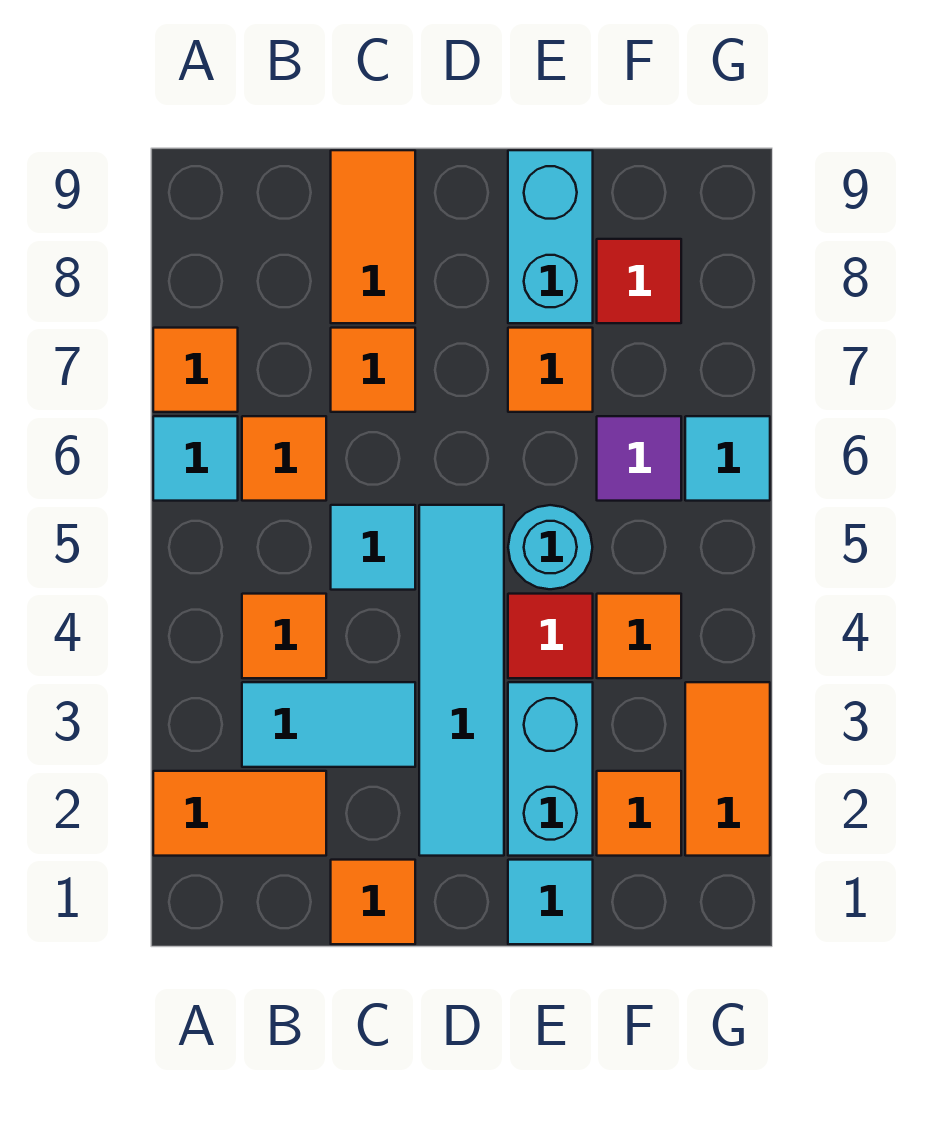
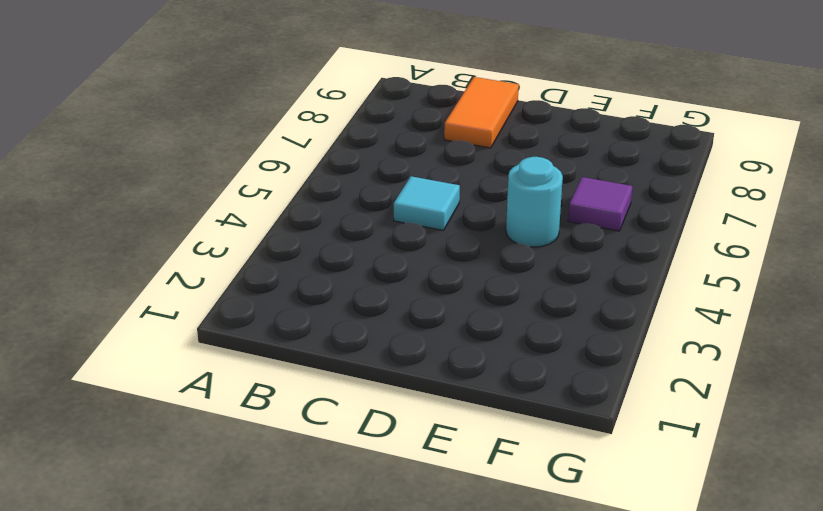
none -> orange 1x2 tile [153,771,326,856]
none -> cyan 1x1 tile [153,416,238,501]
none -> orange 1x1 tile [153,328,238,412]

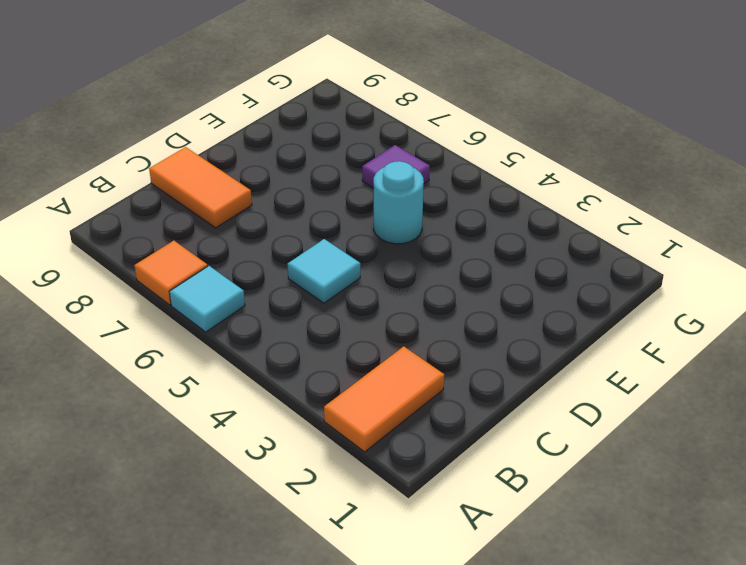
none -> cyan 1x2 tile [242,682,415,767]
none -> orange 1x1 tile [242,594,326,678]
none -> orange 1x1 tile [242,416,326,501]

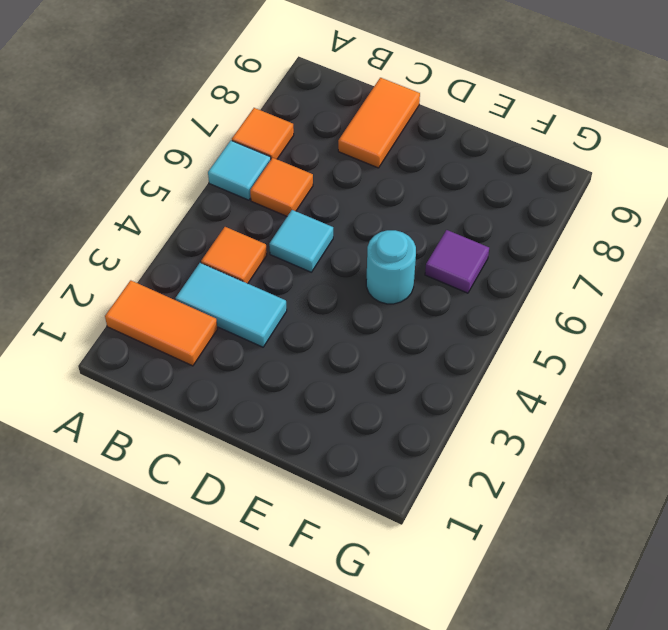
none -> orange 1x1 tile [331,860,415,944]
none -> orange 1x1 tile [331,328,415,412]
none -> cyan 1x4 tile [419,505,504,856]

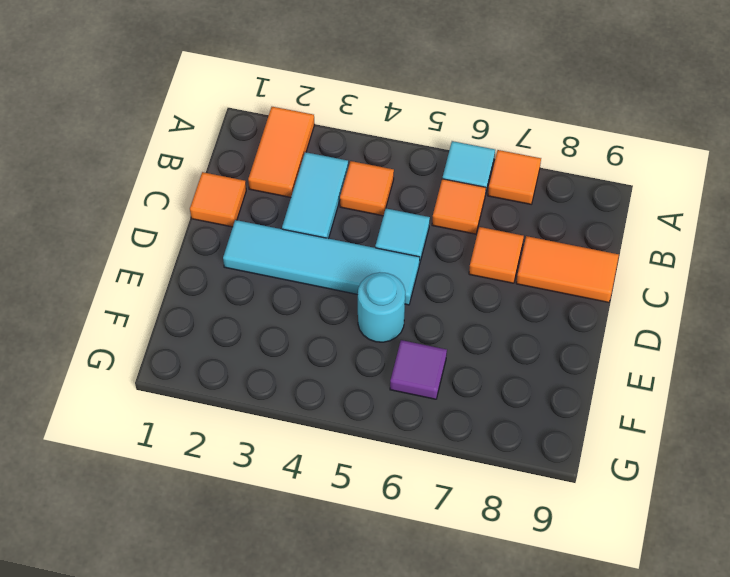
none -> cyan 1x1 tile [508,860,593,944]
none -> cyan 1x2 brick [508,682,593,856]
none -> red 1x1 tile [508,594,593,678]

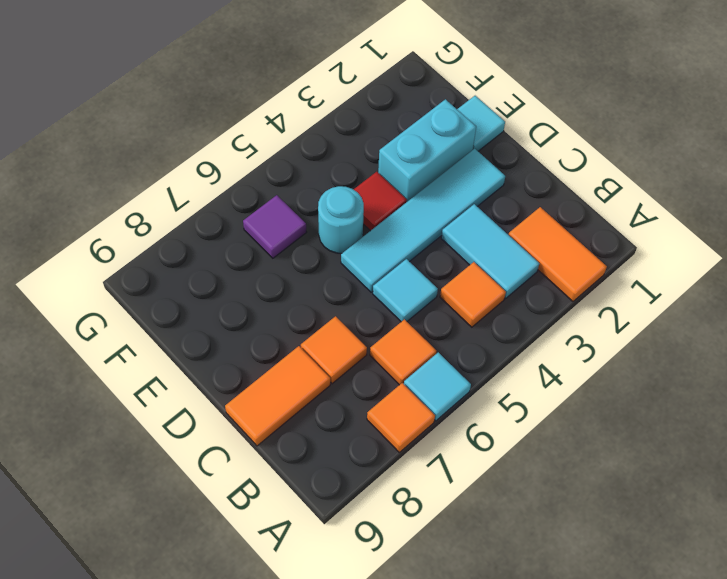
none -> orange 1x1 tile [331,860,415,944]
none -> orange 1x1 tile [508,328,593,412]
none -> cyan 1x2 brick [508,150,593,323]

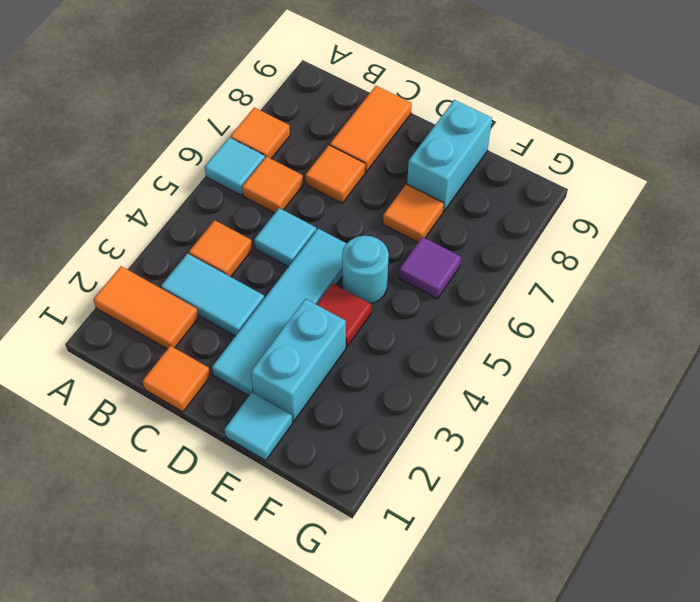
none -> orange 1x1 tile [597,771,681,856]
none -> orange 1x1 tile [597,594,681,678]
none -> red 1x1 tile [597,239,681,323]

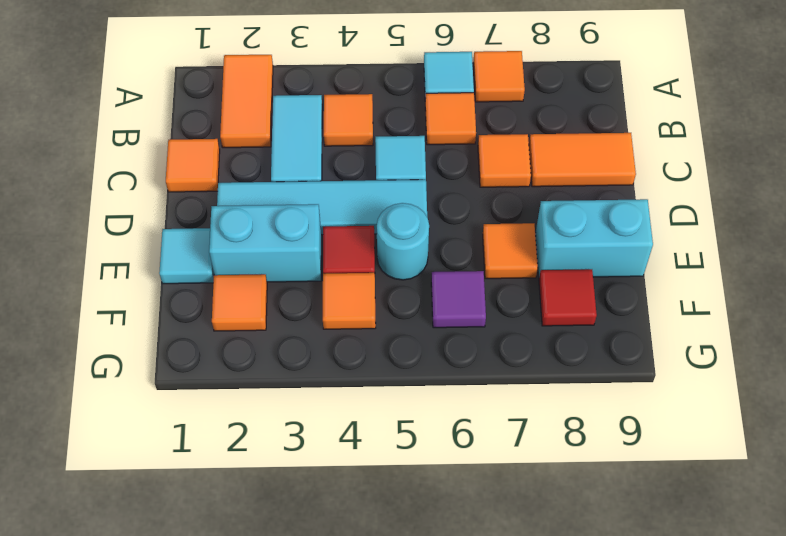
none -> orange 1x2 tile [685,682,770,856]
none -> cyan 1x1 tile [685,416,770,501]

